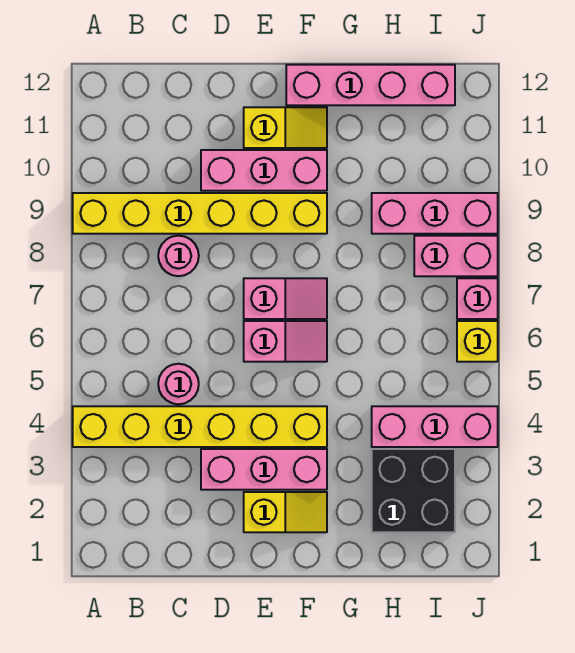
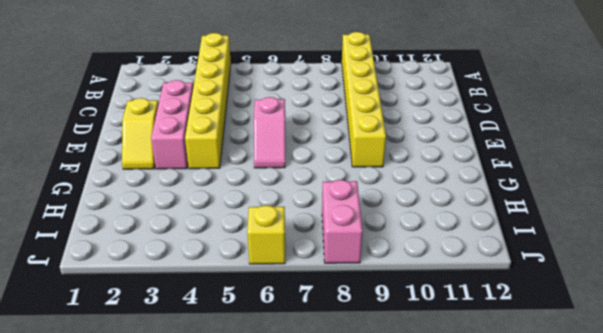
none -> pink 1x1 round brick [158,364,199,404]
none -> pink 1x1 round brick [158,236,199,276]
none -> pink 1x3 brick [201,150,327,191]

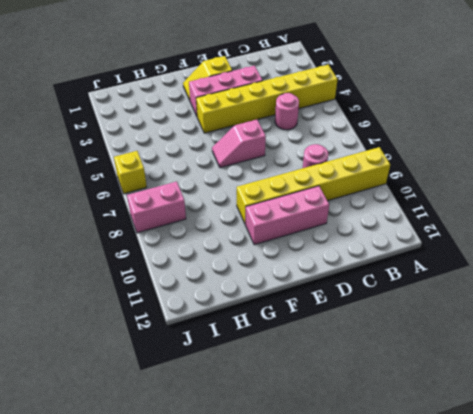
none -> pink 1x2 slope [244,278,327,319]
none -> yellow 1x2 slope [244,107,327,148]
none -> pink 1x4 brick [286,65,455,105]

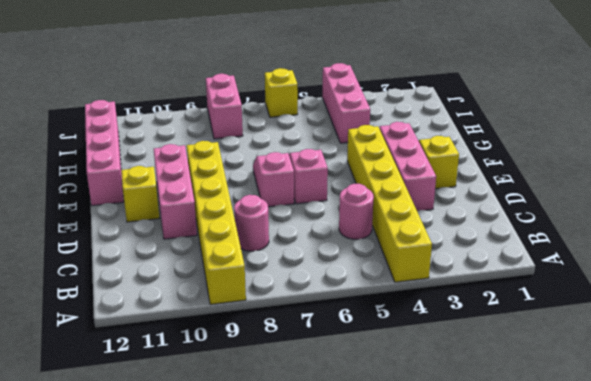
none -> black 2x2 brick [372,449,455,532]
none -> pink 1x3 brick [372,193,498,234]
none -> pink 1x1 brick [457,278,498,319]

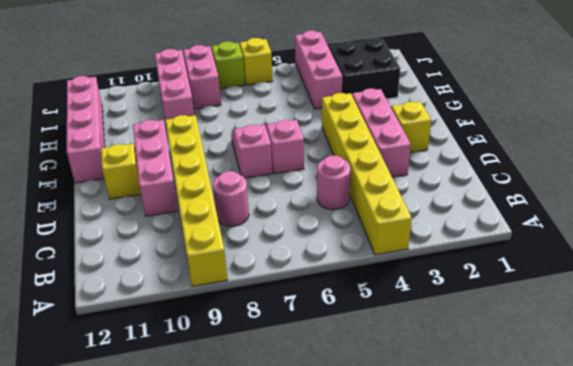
lime 1x1 brick [212,42,245,89] -> pink 1x1 brick [457,278,498,319]

